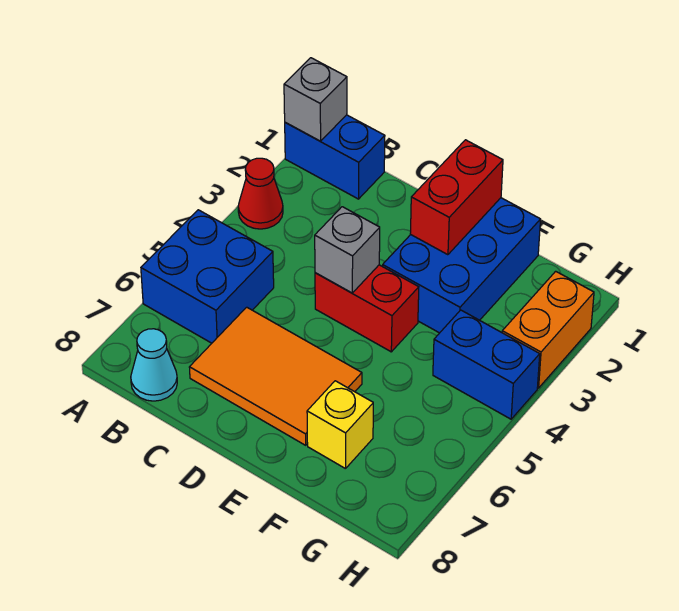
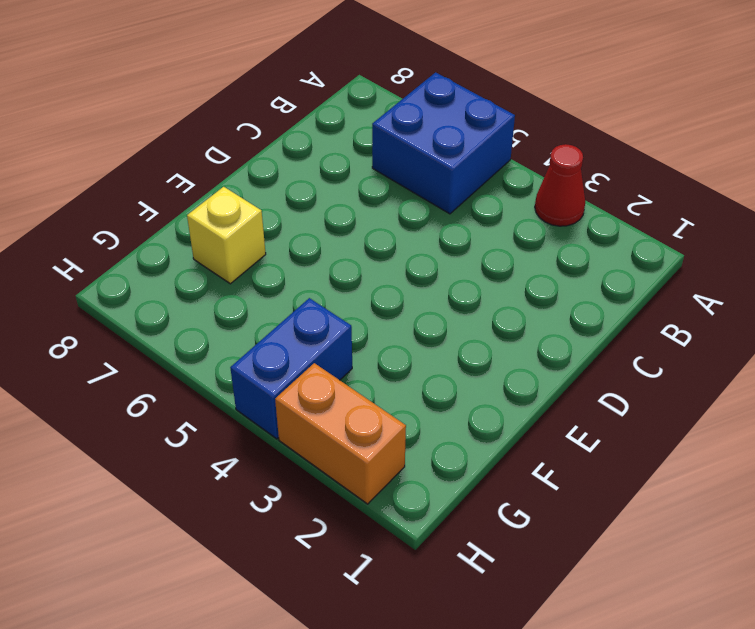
none -> blue 1x2 brick [285,115,385,199]
none -> cyan 1x1 cone [131,329,177,401]
none -> orange 2x3 tile [189,307,362,445]

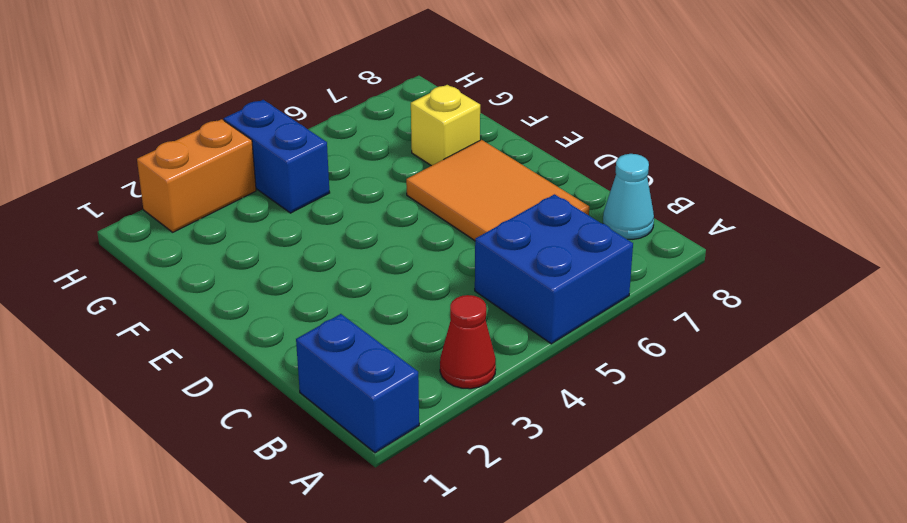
none -> red 1x2 brick [315,265,419,352]
none -> blue 2x3 brick [383,198,541,333]
none -> grey 1x1 brick [284,58,347,141]

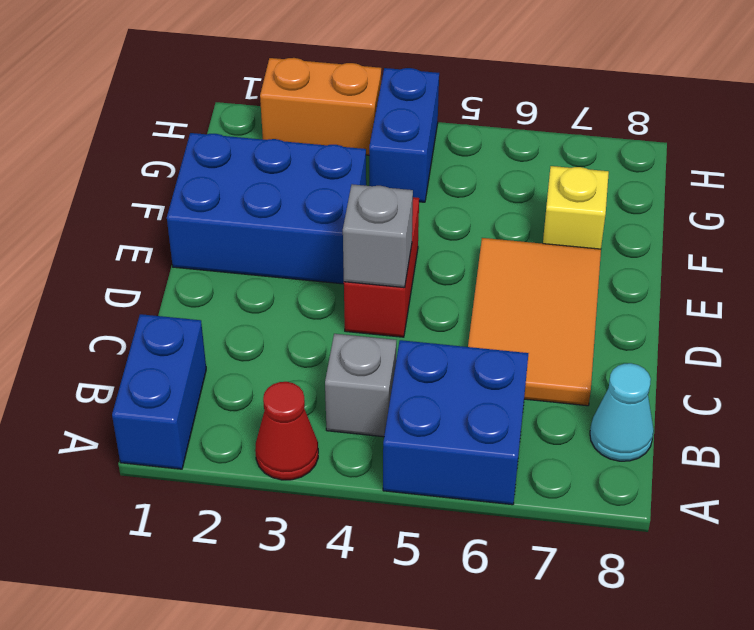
grey 1x1 brick [325,334,396,437] -> grey 1x1 brick moved to [284,58,347,141]
none -> red 1x2 brick [410,140,503,255]

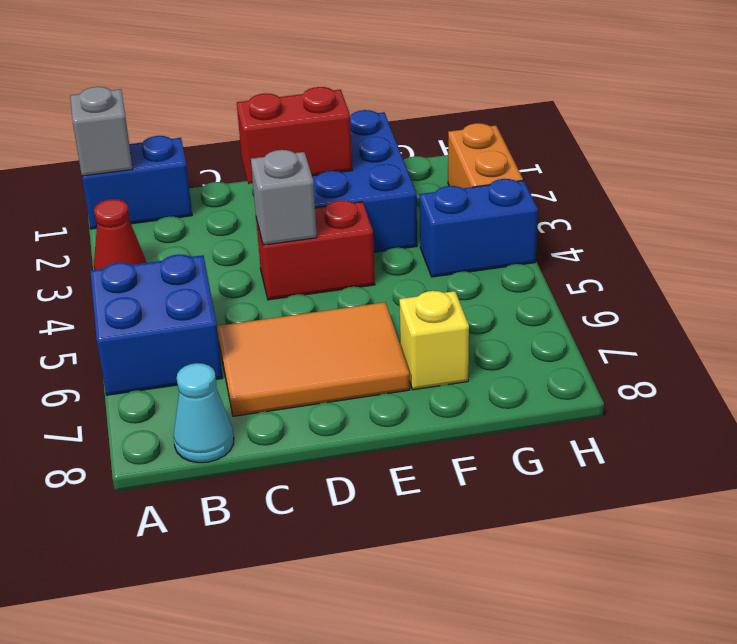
red 1x2 brick [237,87,352,184] -> red 1x2 brick turned to [410,140,503,255]

